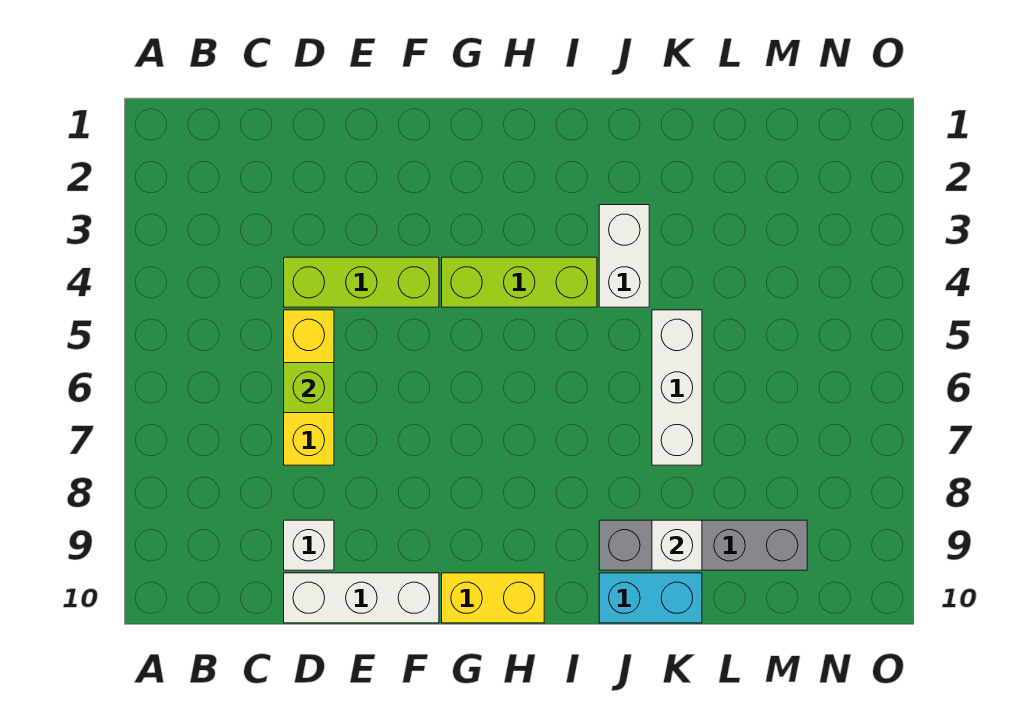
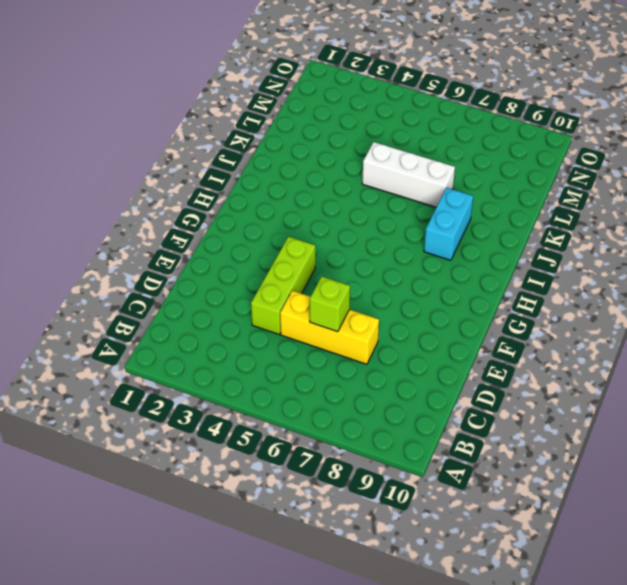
cyan 1x2 brick [424,188,473,260] -> cyan 1x2 brick moved to [599,573,702,623]
none -> white 1x1 brick [284,520,334,570]
none -> white 1x3 brick [284,573,439,623]
none -> lime 1x3 brick [442,257,597,307]

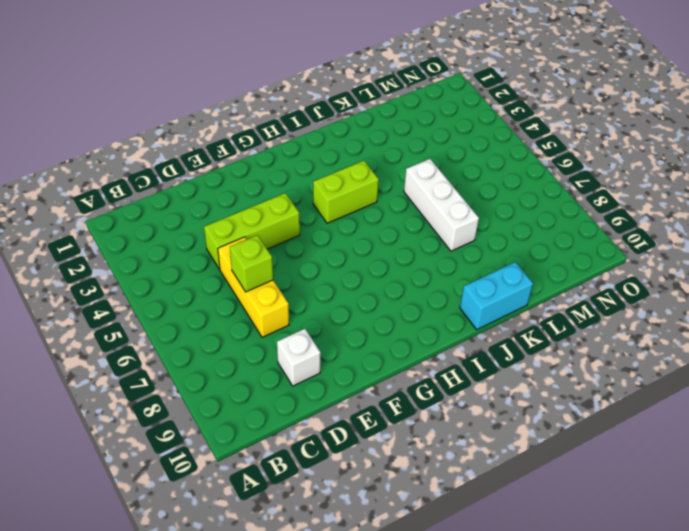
lime 1x2 brick [313,161,379,223] -> lime 1x3 brick [442,257,597,307]
none -> white 1x3 brick [284,573,439,623]
none -> yellow 1x2 brick [442,573,544,623]
none -> white 1x2 brick [599,205,649,307]

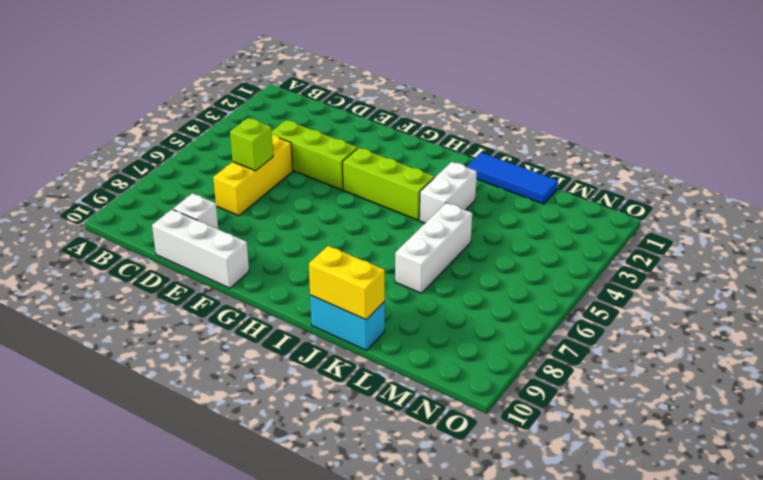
blue 1x3 tile [467,153,558,204] -> none
yellow 1x2 brick [309,246,385,320] -> yellow 1x2 brick moved to [442,573,544,623]
none -> grey 1x4 brick [599,520,807,570]
none -> white 1x1 brick [652,520,702,570]

